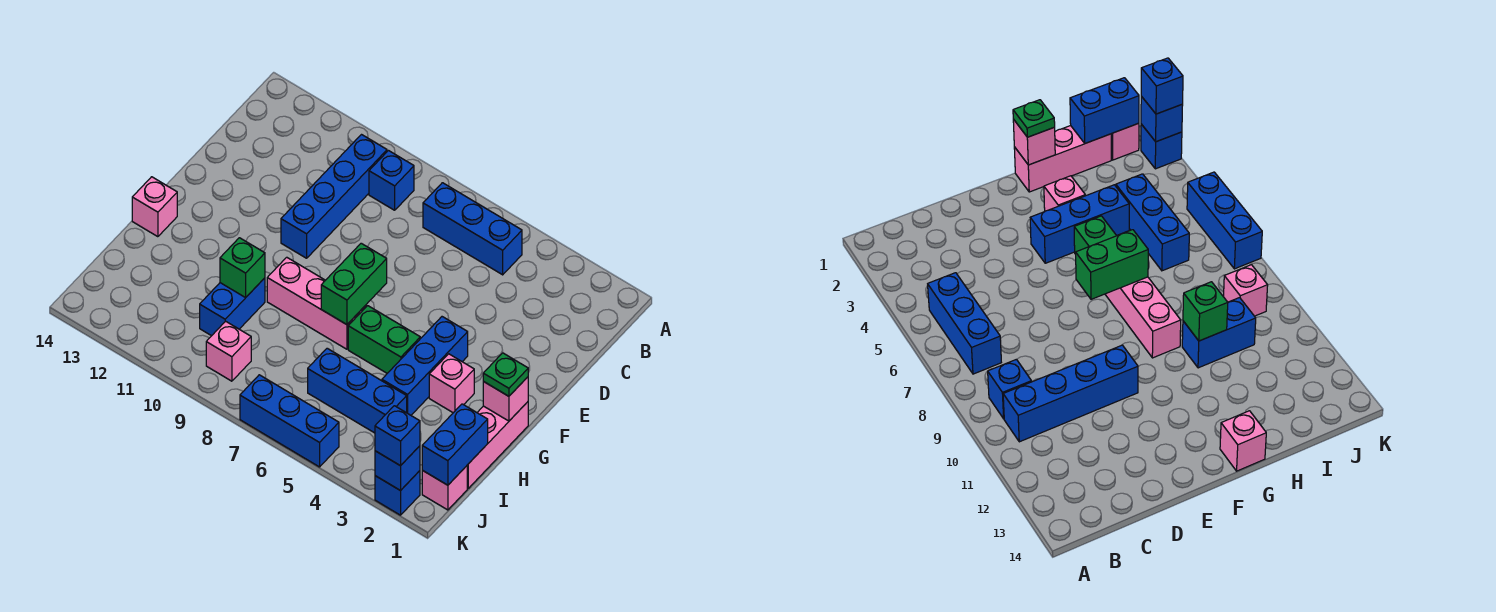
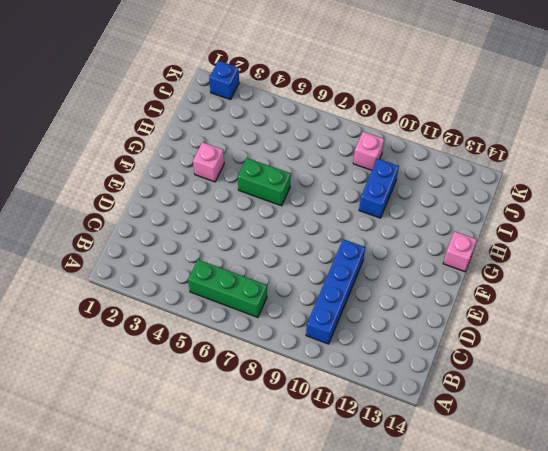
green 1x3 brick [188,260,267,317] -> blue 1x3 brick [423,183,522,275]
none -> blue 1x1 brick [369,151,414,210]
none -> blue 1x3 brick [382,317,468,415]
none -> pink 1x3 brick [467,402,528,488]

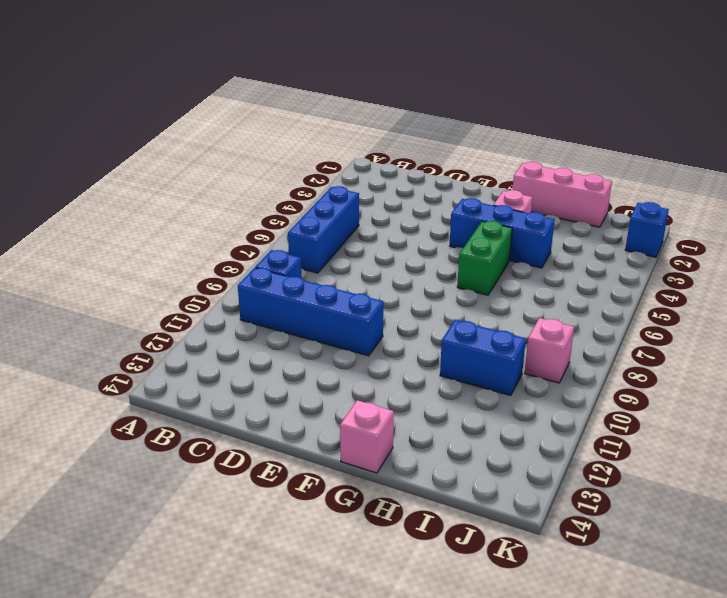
none -> pink 1x3 brick [267,257,366,349]
none -> blue 1x3 brick [308,348,407,433]
none -> pink 1x1 brick [422,466,467,510]

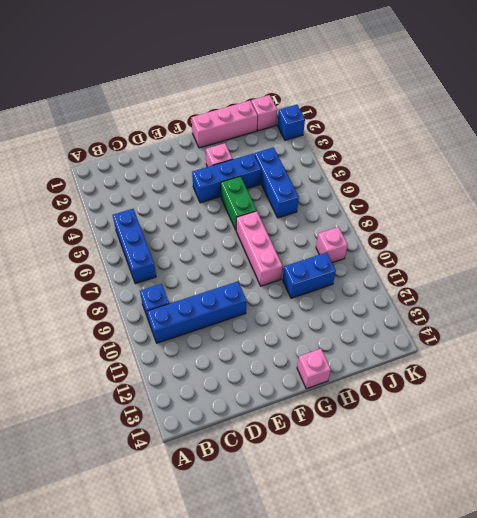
none -> blue 1x3 brick [240,375,339,467]
none -> green 1x2 brick [321,243,387,325]
none -> pink 1x1 brick [483,377,528,421]

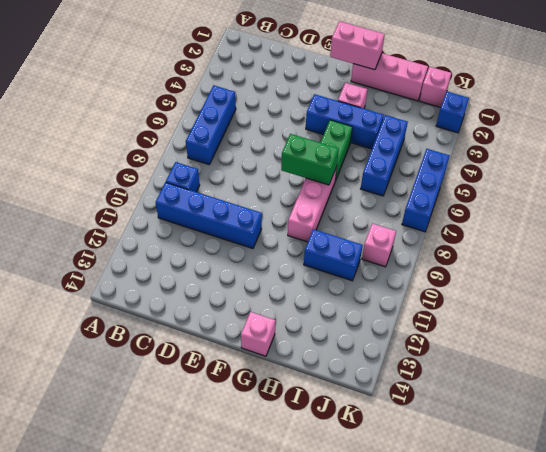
pink 1x2 brick [330,21,385,70] -> pink 1x1 brick [483,377,528,421]
none -> green 1x1 brick [220,238,265,298]
none -> blue 1x2 brick [422,404,488,485]
none -> blue 1x1 brick [375,446,420,491]

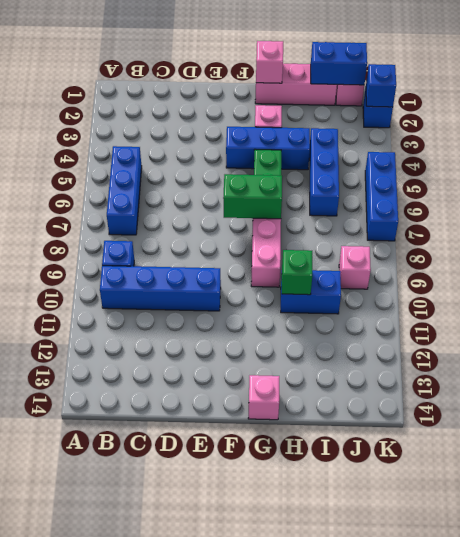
none -> green 1x1 plate [483,353,528,396]
none -> blue 1x1 brick [375,406,420,466]

